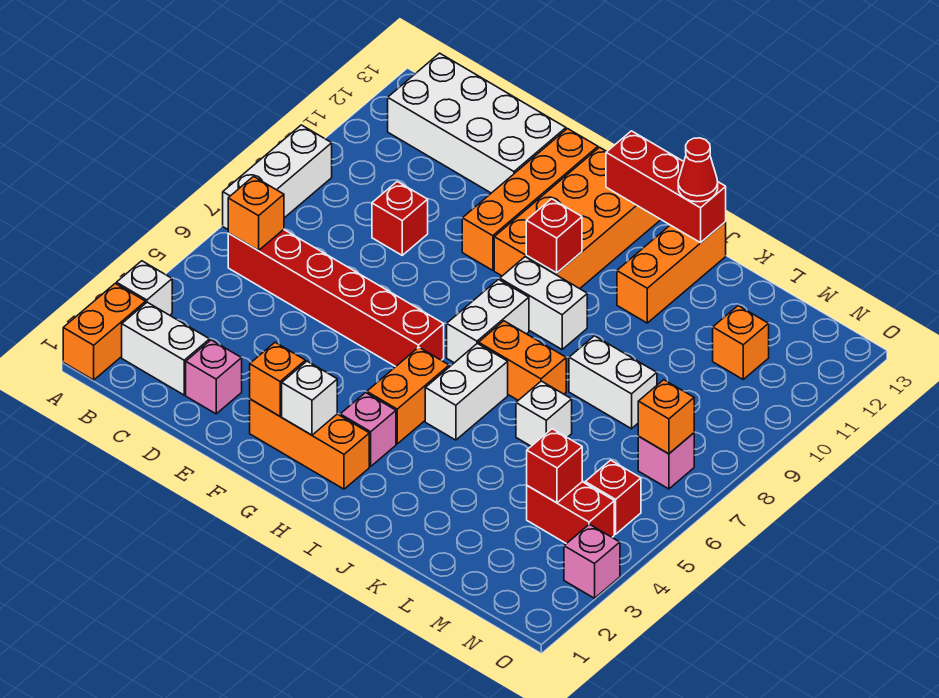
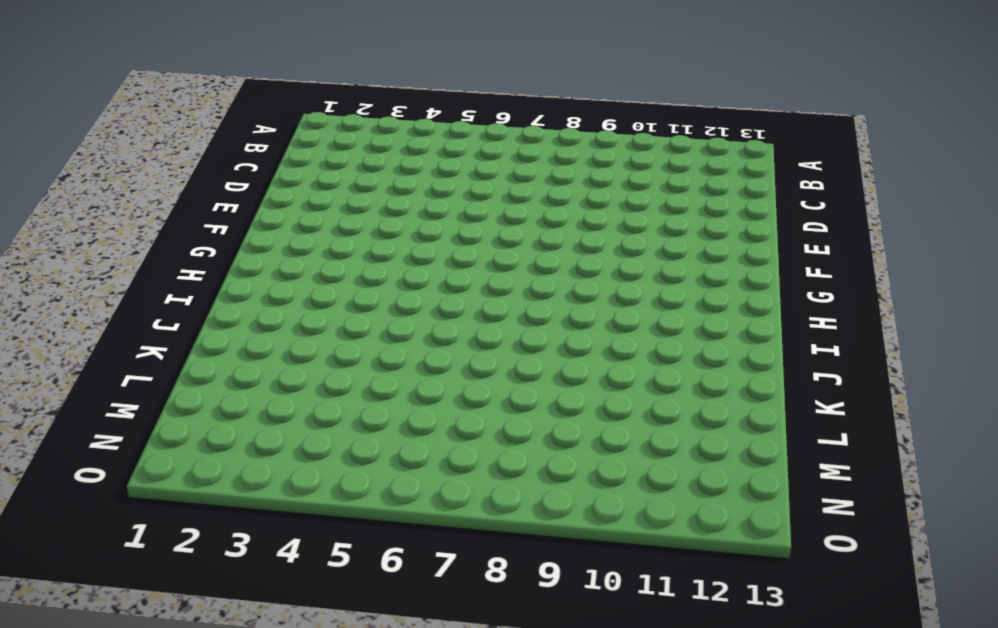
none -> orange 1x2 brick [63,284,146,380]
none -> white 1x1 brick [116,261,172,315]
none -> white 1x3 brick [223,125,332,229]
none -> white 1x2 brick [122,302,210,395]

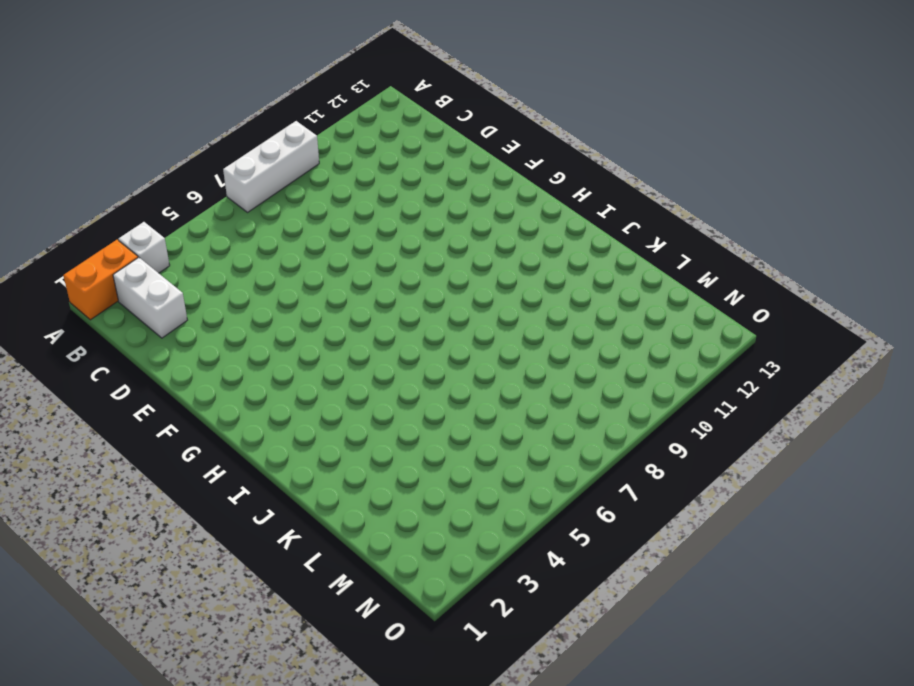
none -> red 1x6 brick [228,230,444,367]
none -> white 2x4 brick [388,53,566,193]
none -> pink 1x1 brick [186,340,242,414]
none -> red 1x1 brick [372,182,428,255]

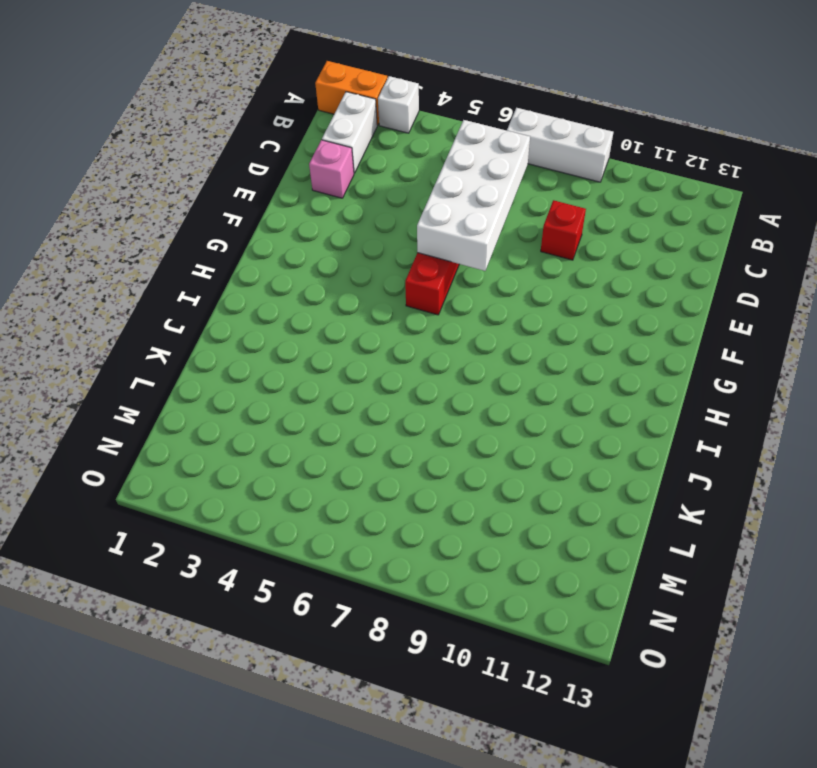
white 2x4 brick [417,120,530,271] -> white 2x4 brick moved to [388,53,566,193]
none -> orange 1x3 brick [250,399,369,489]
none -> orange 1x4 brick [462,129,598,270]
none -> orange 2x4 brick [494,147,661,289]
none -> pink 1x1 brick [340,393,396,466]

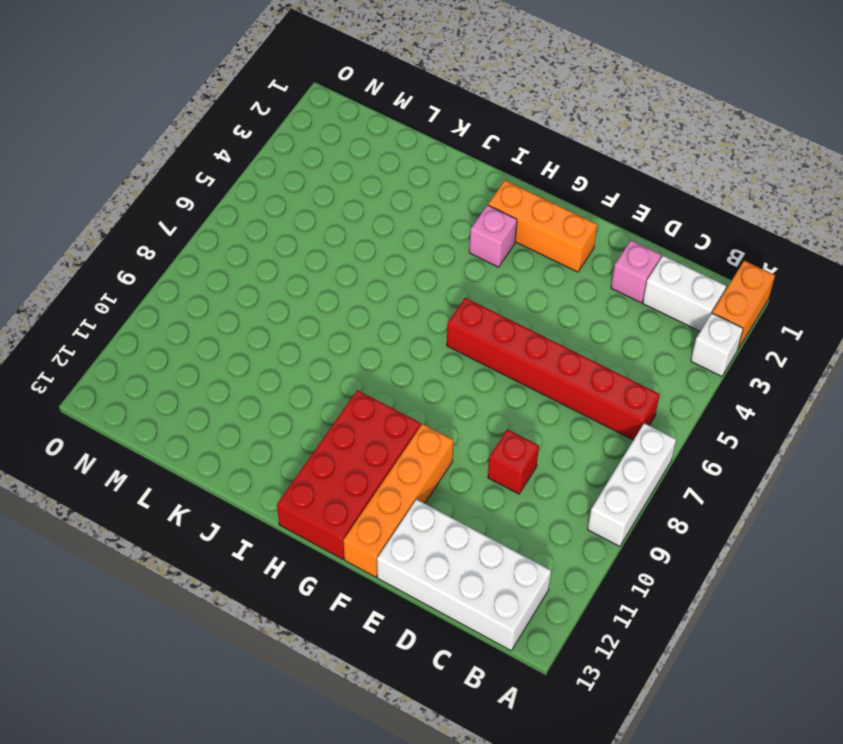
red 2x4 brick [277,390,421,559] -> orange 2x4 brick [494,147,661,289]
none -> orange 1x2 brick [367,347,449,444]
none -> white 1x2 brick [447,279,529,363]
none -> white 1x2 brick [500,257,587,349]
none -> white 1x2 brick [425,343,508,440]

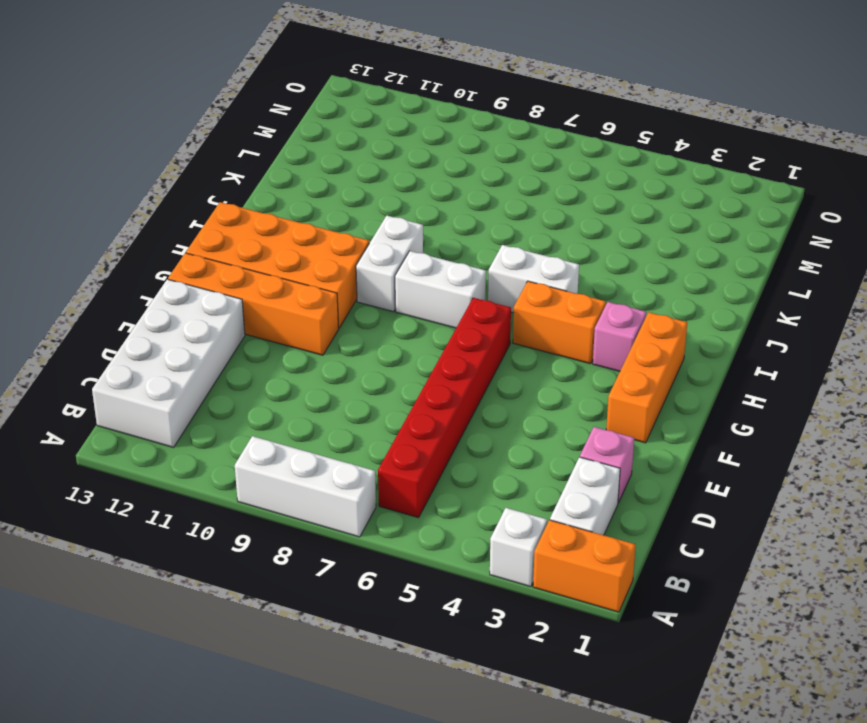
none -> red 1x1 brick [372,182,428,255]
none -> orange 1x2 brick [479,321,566,400]
none -> orange 1x3 brick [617,222,726,323]
none -> white 1x1 brick [516,381,572,446]

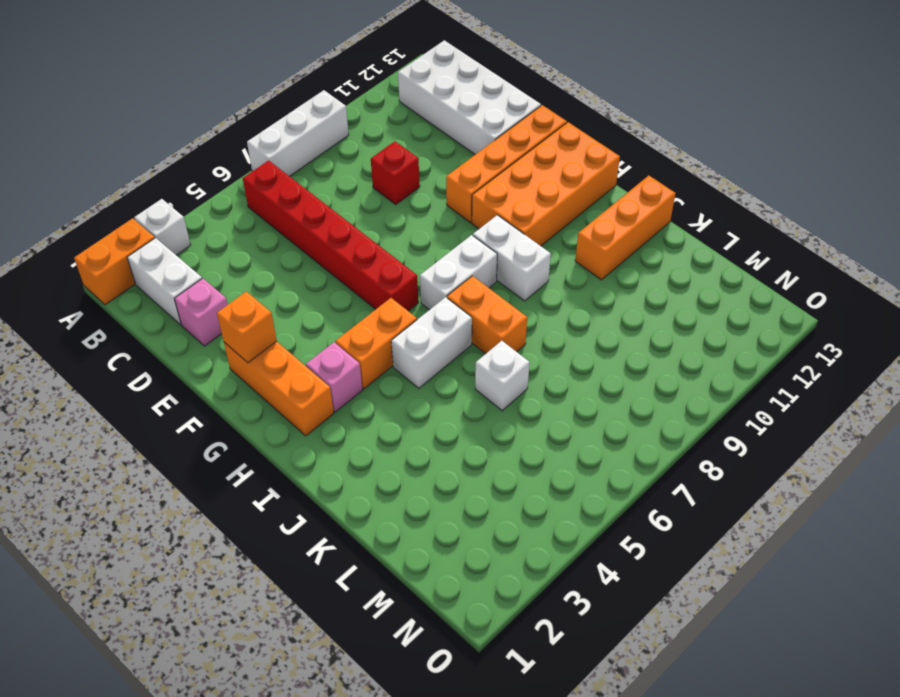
none -> white 1x2 brick [569,336,657,429]
none -> red 1x2 brick [527,482,614,544]
none -> orange 1x1 brick [713,306,769,379]
none -> red 1x1 brick [585,460,641,534]

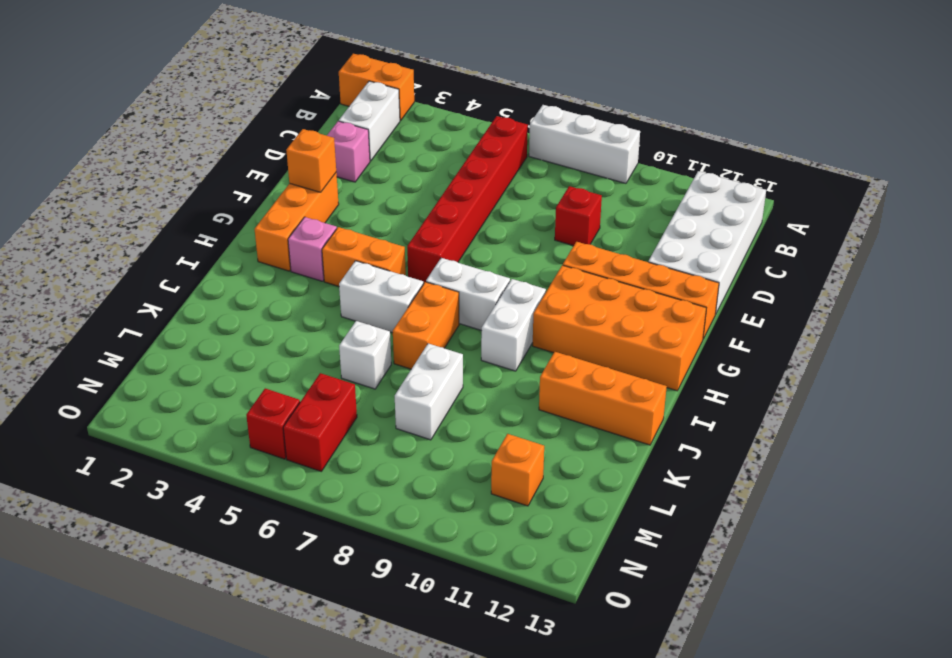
red 1x2 brick [283,373,357,471] -> red 1x2 brick moved to [527,482,614,544]
none -> white 1x1 brick [116,261,172,315]
none -> pink 1x1 brick [638,433,694,489]
none -> pink 1x1 brick [564,524,620,598]
none -> orange 1x1 brick [228,177,284,251]

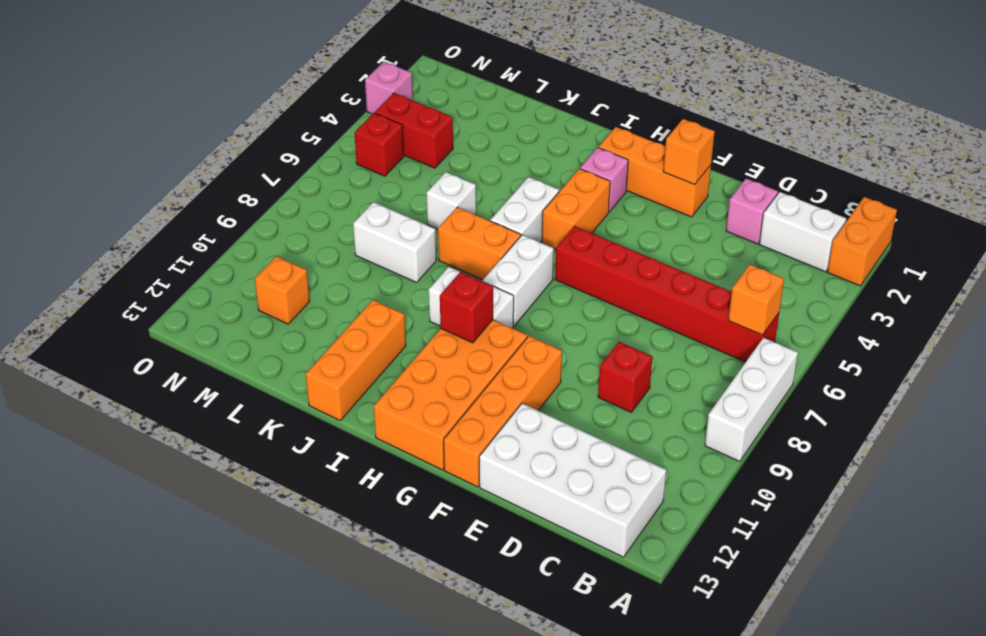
none -> white 1x1 brick [116,261,172,315]
none -> pink 1x1 brick [638,433,694,489]
none -> white 1x1 brick [282,361,337,435]
none -> red 1x3 brick [606,131,726,243]

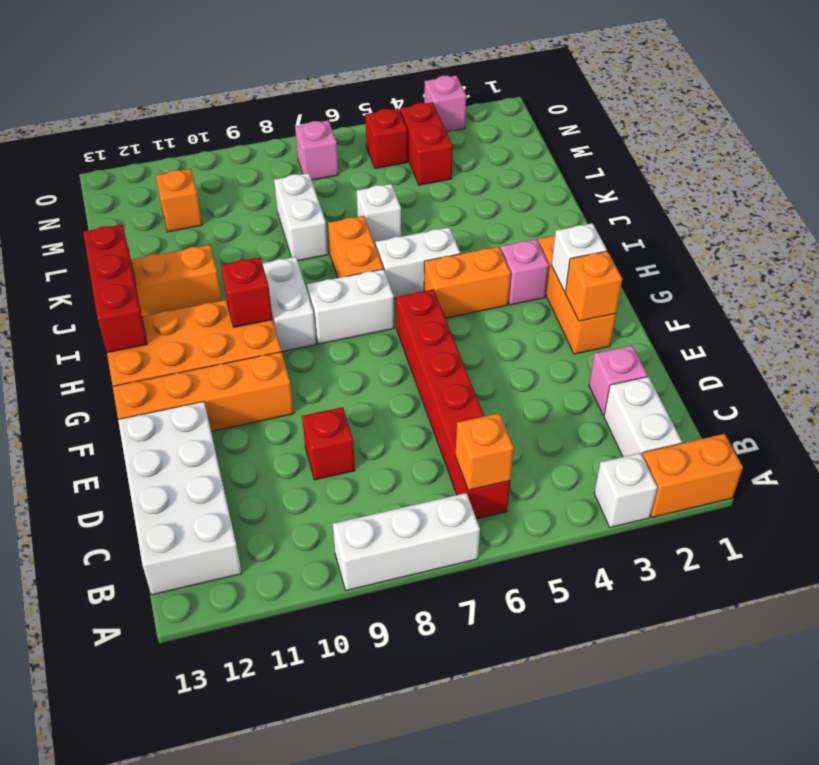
none -> red 1x1 brick [527,429,582,503]
none -> orange 1x1 brick [638,380,694,454]
none -> red 1x1 cone [678,138,718,202]

